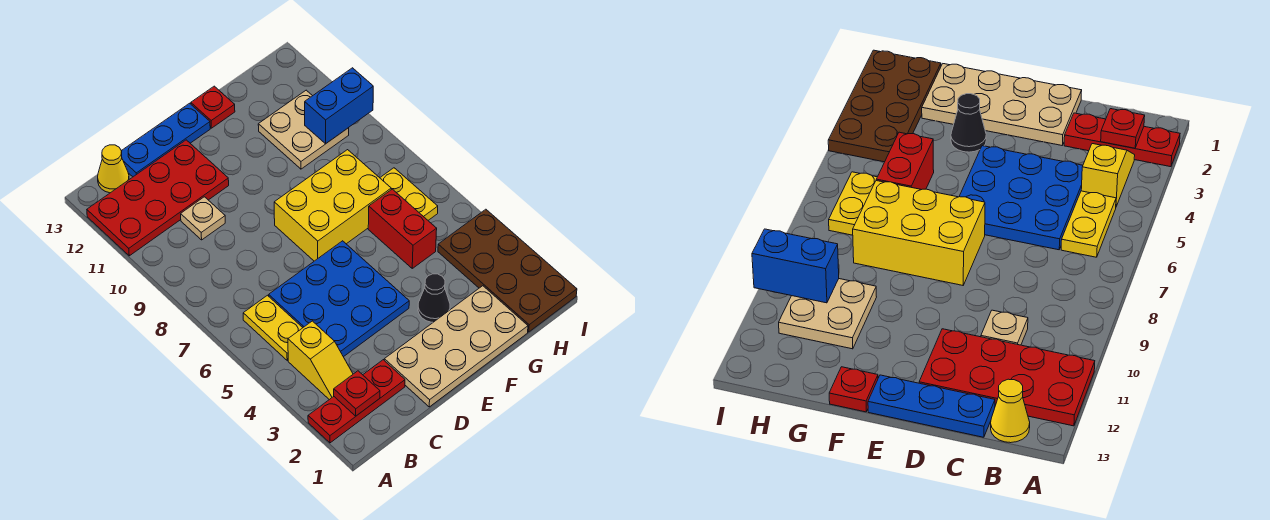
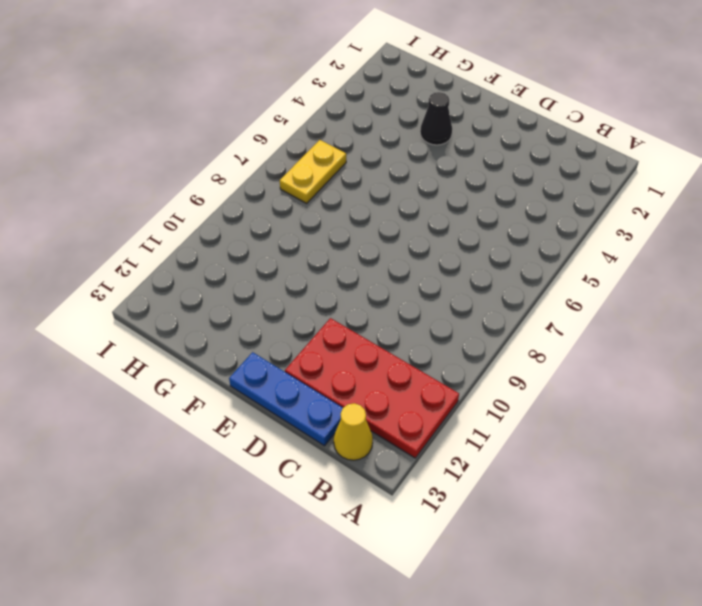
none -> red 1x3 plate [308,360,405,443]
none -> yellow 1x2 slope [288,321,353,400]
none -> yellow 1x2 plate [243,295,303,360]

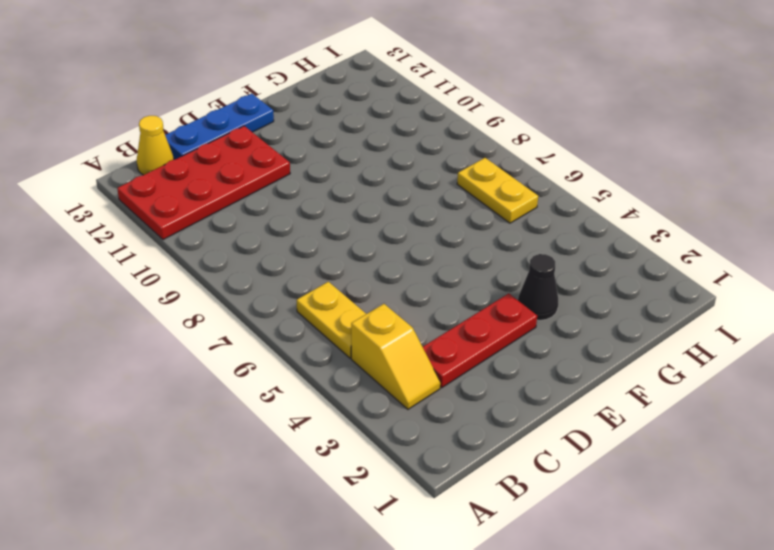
red 1x3 plate [423,293,537,388] -> red 1x3 plate moved to [308,360,405,443]
none -> blue 3x3 plate [269,241,409,357]
none -> tan 1x1 plate [181,197,225,240]
none -> tan 2x4 plate [384,286,528,407]

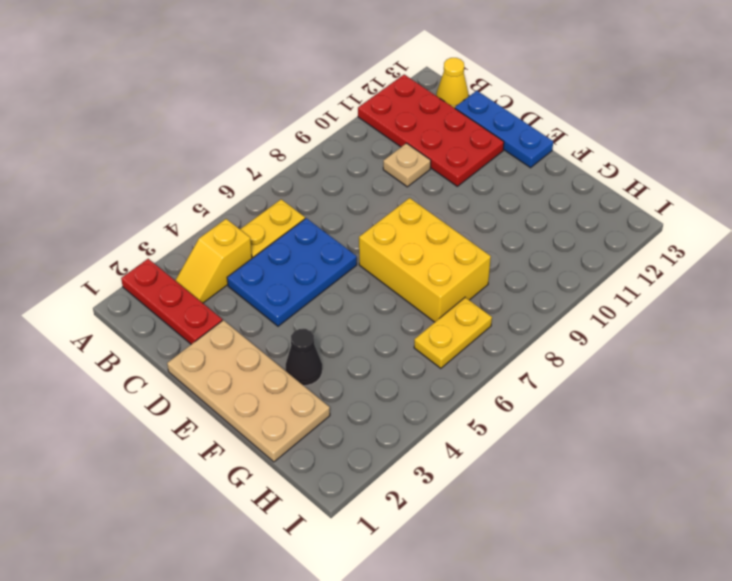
blue 2x3 plate [227,218,357,326] -> blue 3x3 plate [269,241,409,357]
none -> red 1x1 plate [191,86,235,128]
none -> red 1x2 brick [368,189,437,268]
none -> tan 2x2 plate [258,90,349,169]

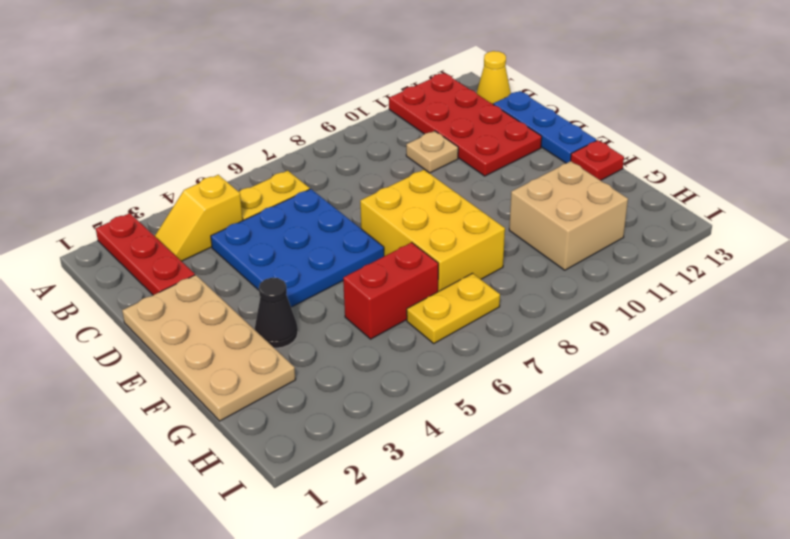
tan 2x2 brick [509,161,628,270] -> tan 2x2 plate [258,90,349,169]
none -> brown 2x4 plate [438,209,577,332]
none -> red 1x1 plate [334,371,380,416]
none -> blue 1x2 brick [305,68,373,144]

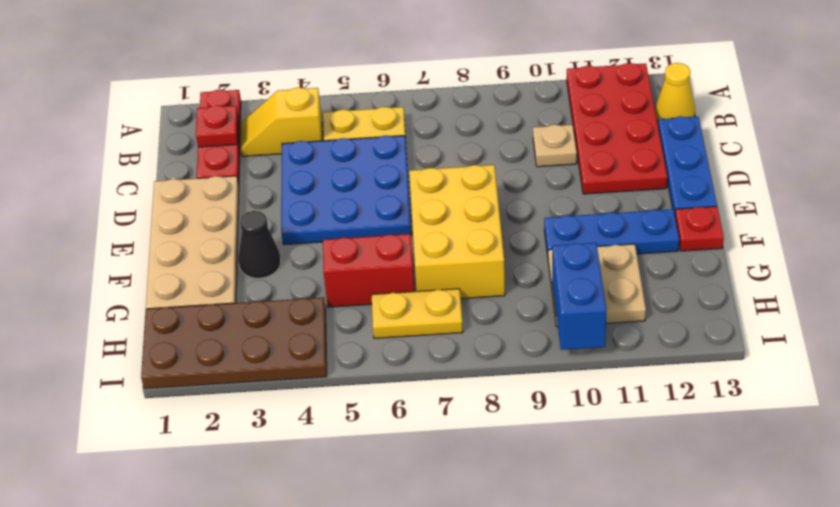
blue 1x3 plate [544,209,679,256] -> none

